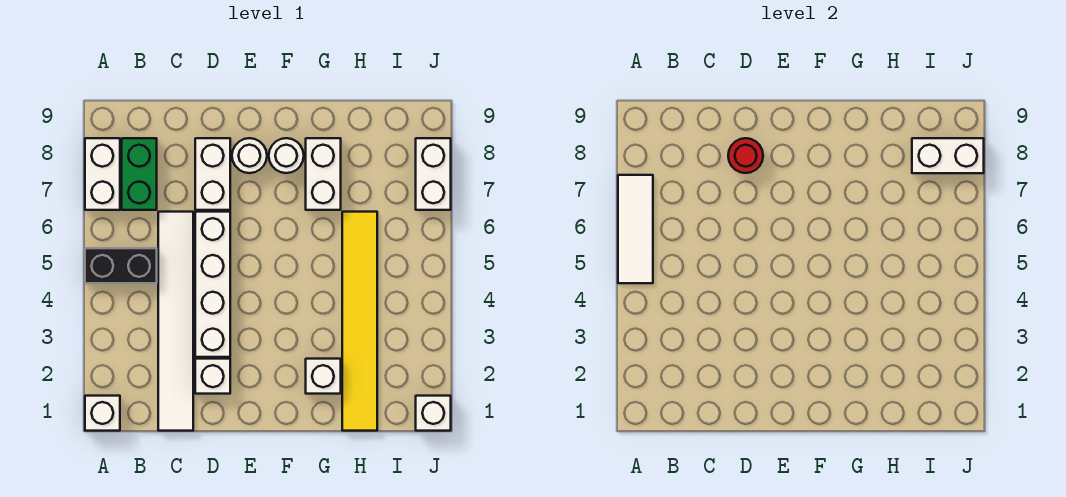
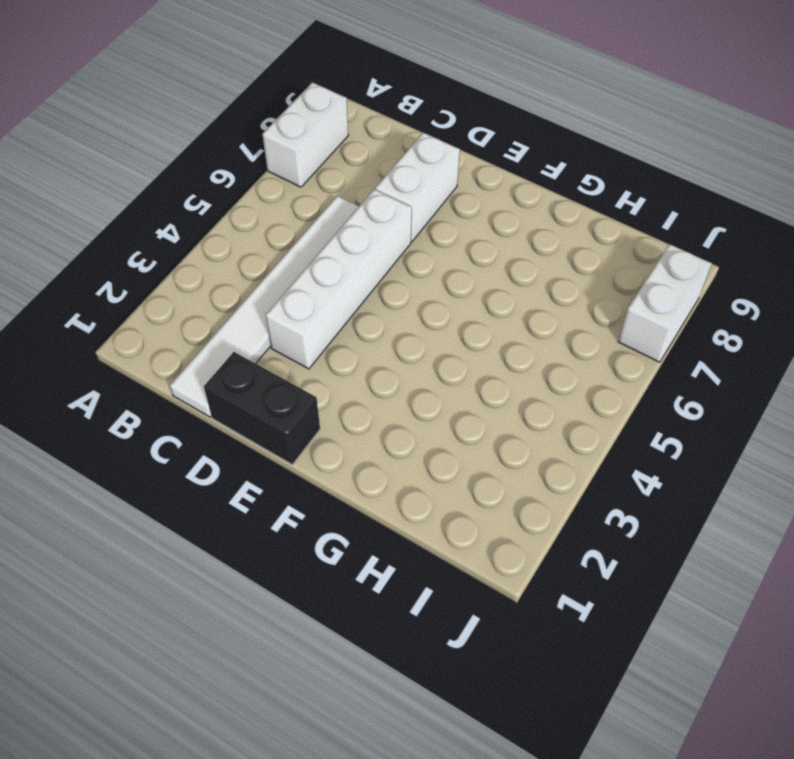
black 1x2 brick [204,352,320,464] -> black 1x2 brick moved to [85,248,157,283]
none -> white 1x1 brick [85,396,120,431]
none -> green 1x2 brick [122,138,157,210]
none -> white 1x1 brick [195,359,230,394]

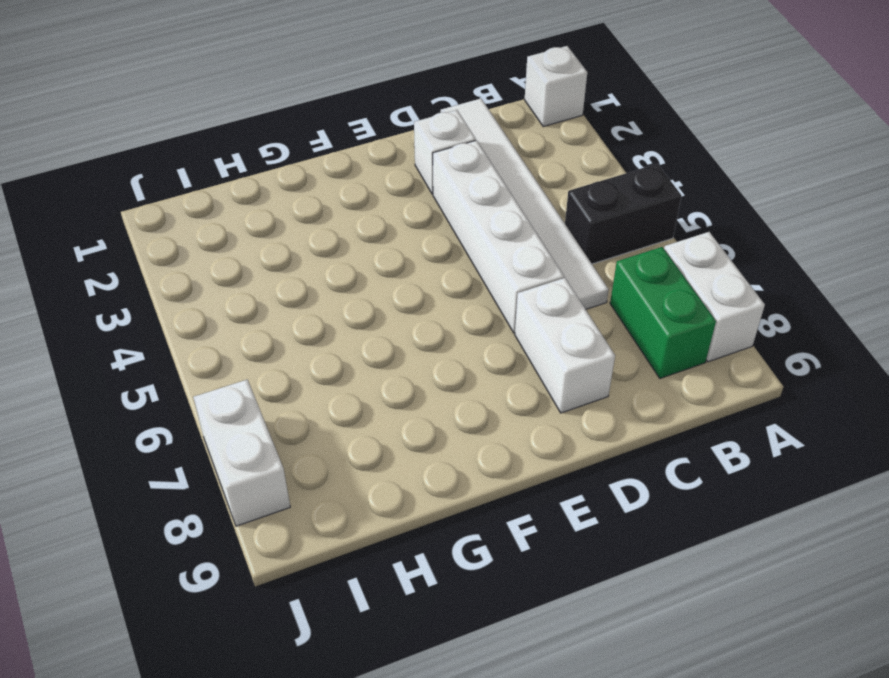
none -> white 1x1 round brick [232,138,267,173]
none -> white 1x1 round brick [269,138,304,173]
none -> white 1x1 brick [306,359,341,394]

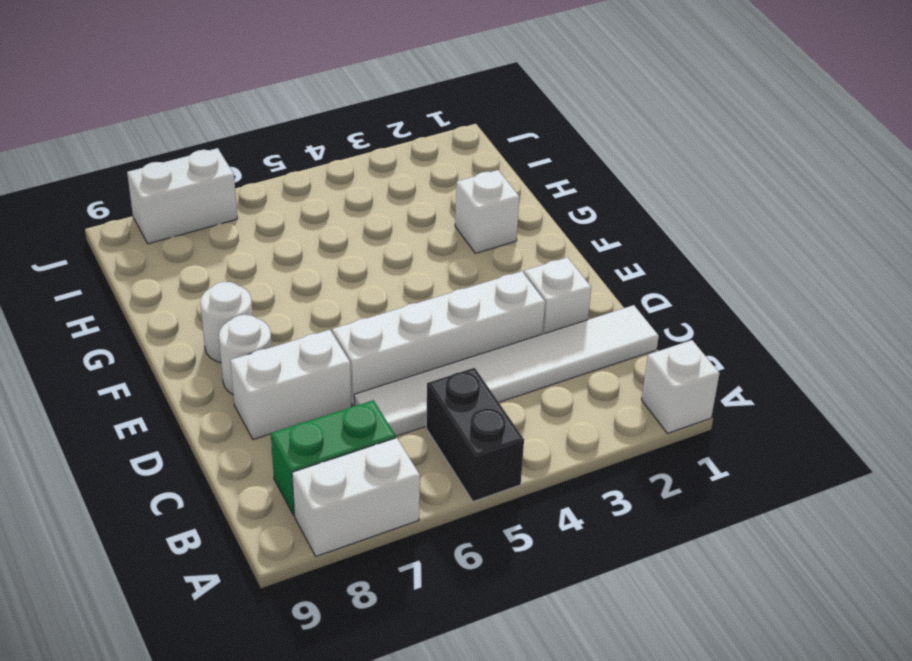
none -> white 1x2 brick [306,138,341,210]
none -> yellow 1x6 tile [342,212,377,431]
none -> white 1x1 brick [416,396,451,431]

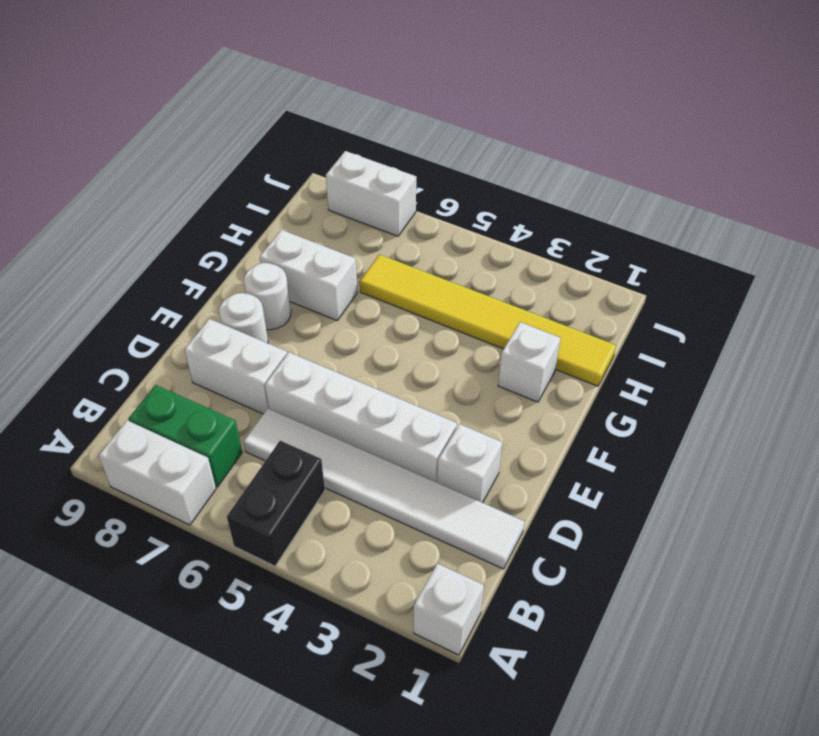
none -> white 1x1 brick [416,396,451,431]
none -> white 1x3 tile [618,175,653,283]
none -> red 1x1 round brick [728,138,763,173]

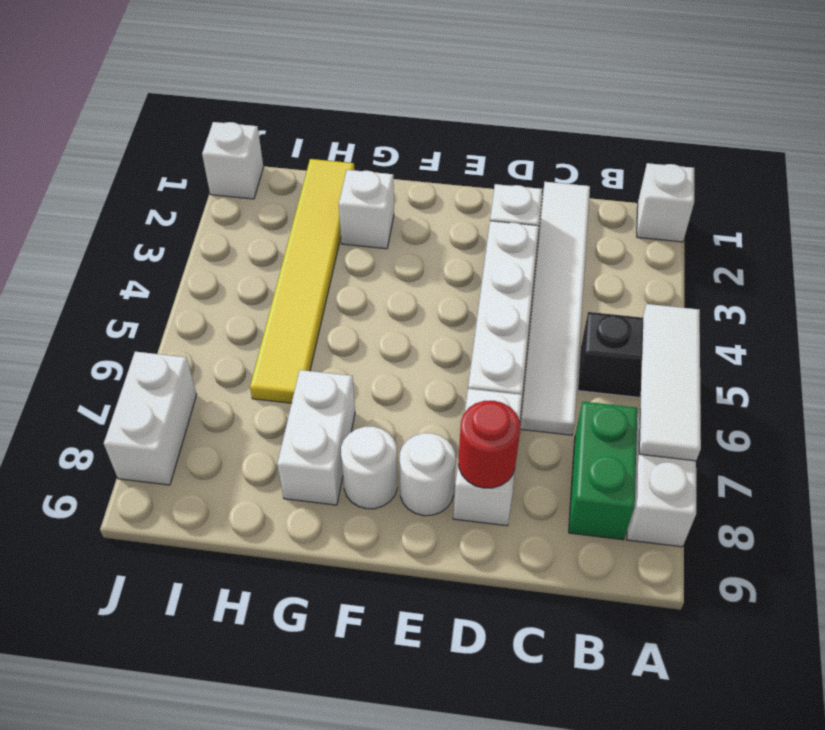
none -> white 1x2 brick [912,138,984,173]

